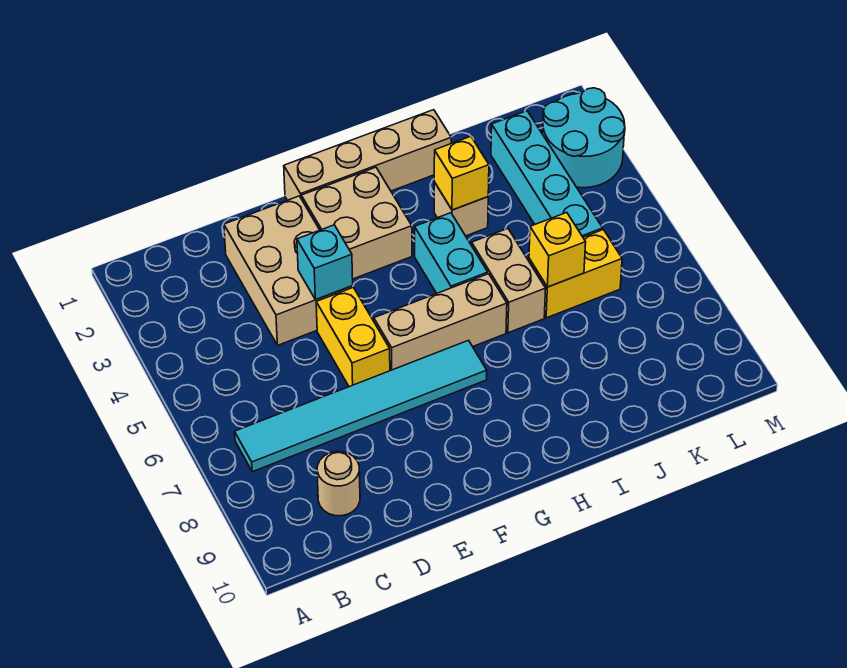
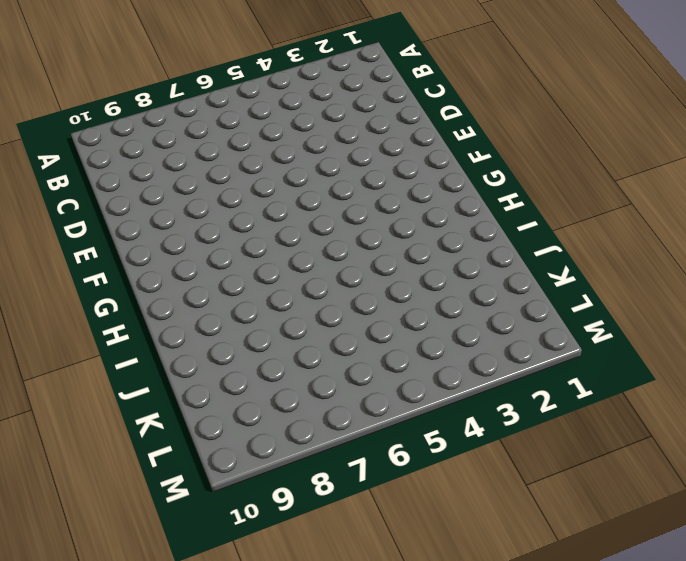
none -> cyan 1x6 tile [235,340,487,472]
none -> tan 1x1 round brick [317,451,360,516]
none -> tan 2x3 brick [224,196,353,345]

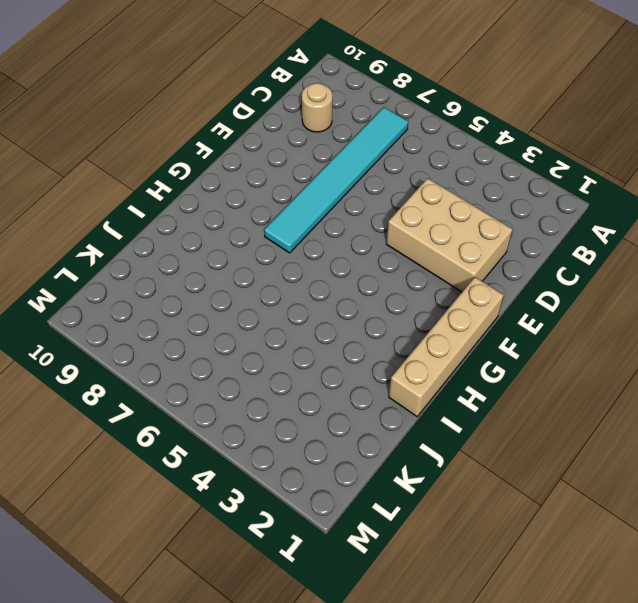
none -> yellow 1x2 brick [316,287,390,387]
none -> tan 2x2 brick [301,167,412,279]
none -> tan 1x3 brick [374,274,507,371]

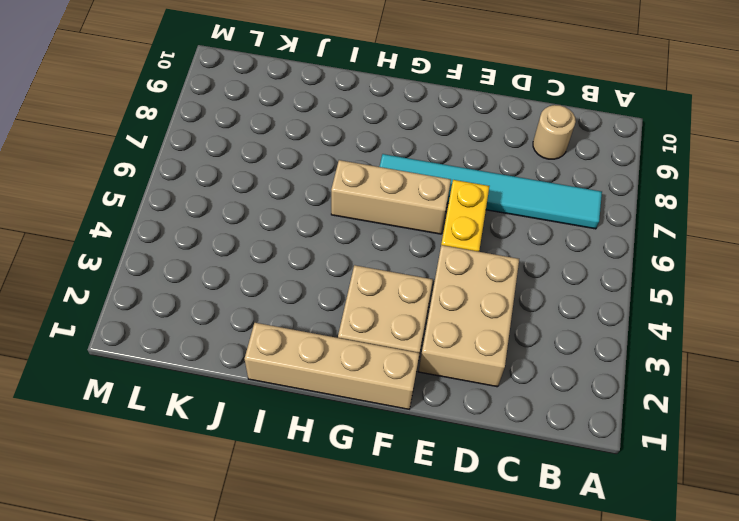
none -> cyan 1x2 brick [415,213,488,293]
none -> tan 1x1 brick [434,182,488,236]
none -> tan 1x2 brick [472,229,546,333]

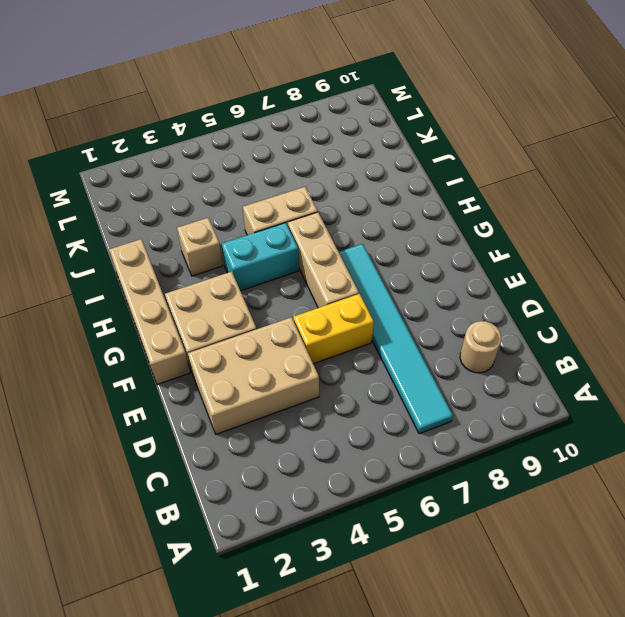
none -> yellow 1x2 brick [529,230,622,318]
none -> cyan 1x4 brick [491,111,603,237]
none -> cyan 2x2 round brick [543,88,625,188]

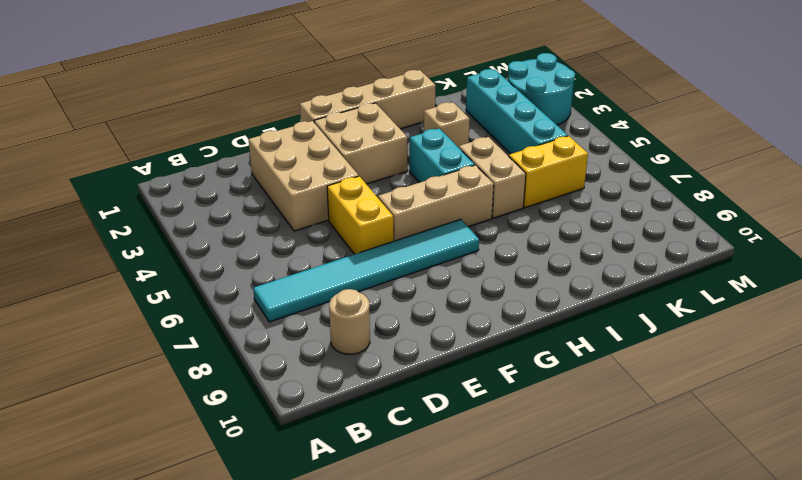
none -> cyan 1x1 brick [297,225,353,300]
none -> yellow 1x1 brick [434,136,489,210]
none -> yellow 1x1 brick [529,213,586,287]

